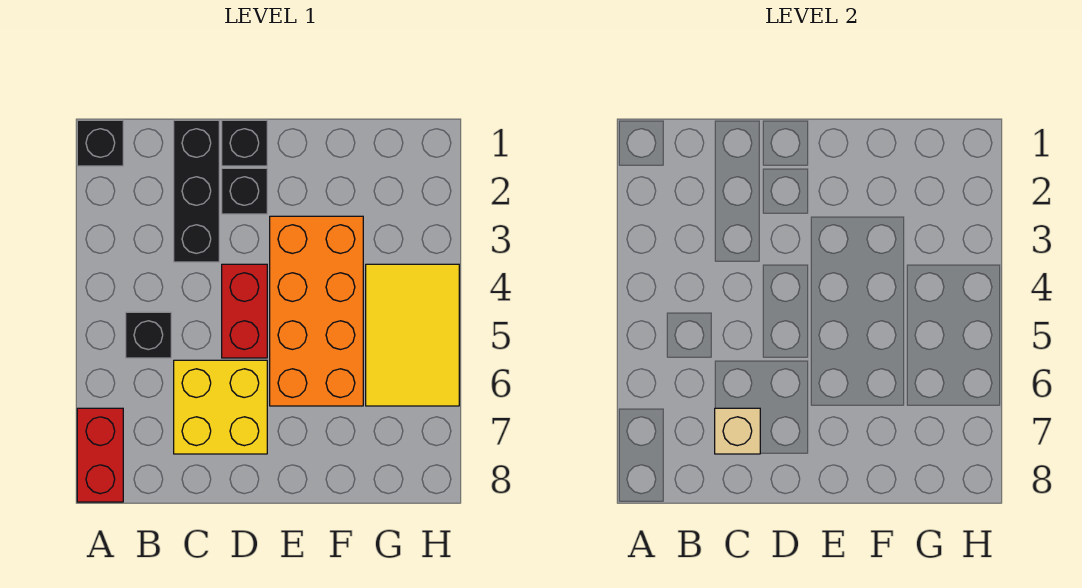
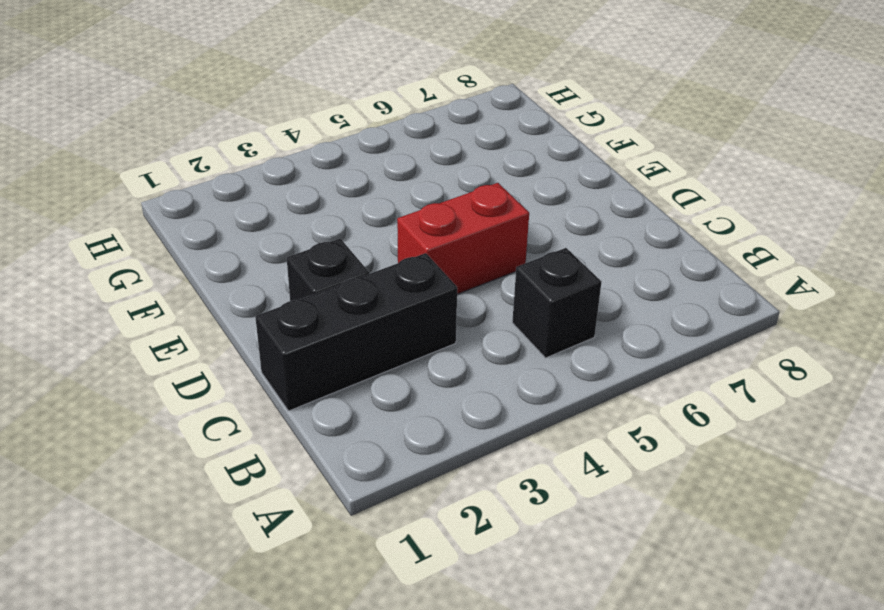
none -> black 1x1 brick [77,120,123,166]
none -> red 1x2 brick [77,408,123,502]

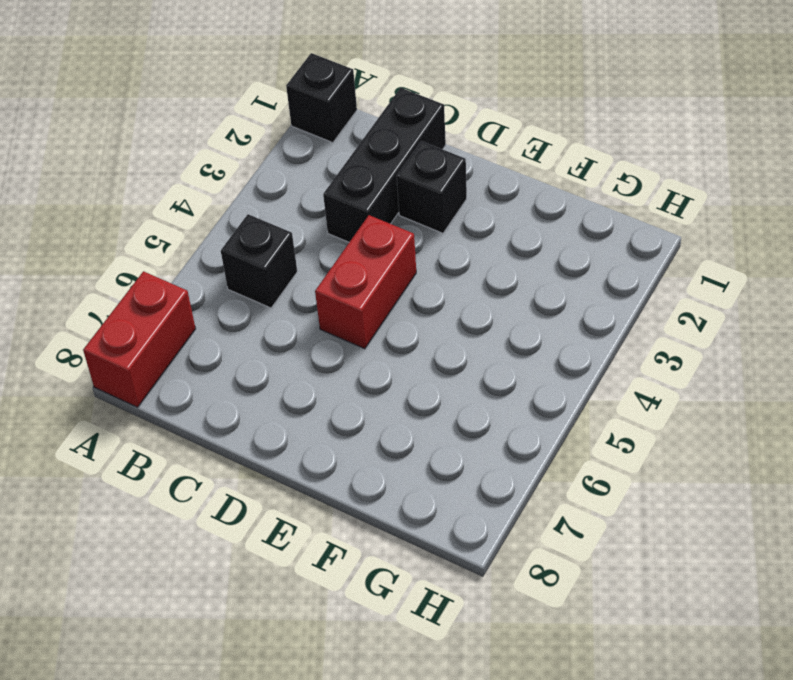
none -> yellow 2x2 brick [174,360,267,454]
none -> black 1x1 brick [222,120,267,166]

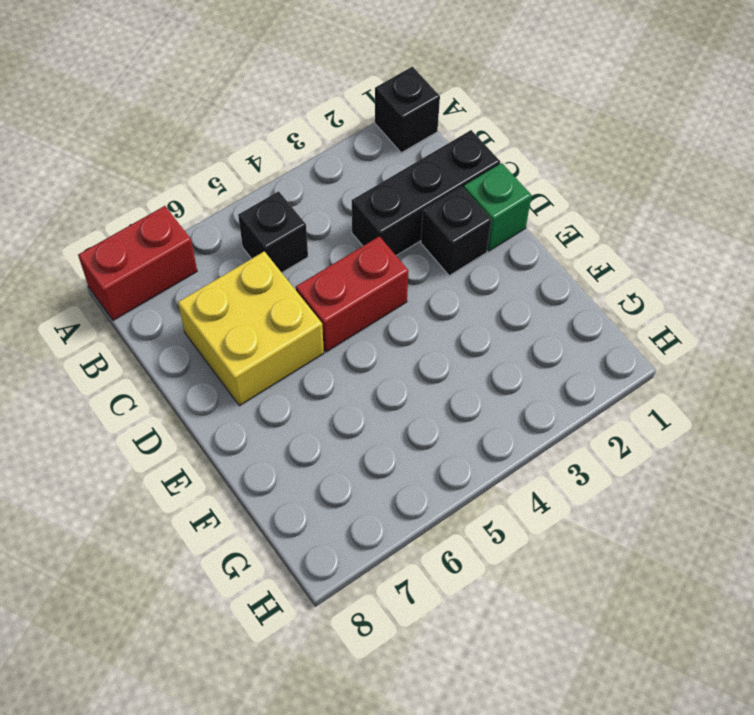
green 1x1 brick [463,163,532,251] -> black 1x1 brick [222,120,267,166]
none -> orange 2x4 brick [270,216,363,406]
none -> yellow 2x3 tile [366,264,459,406]

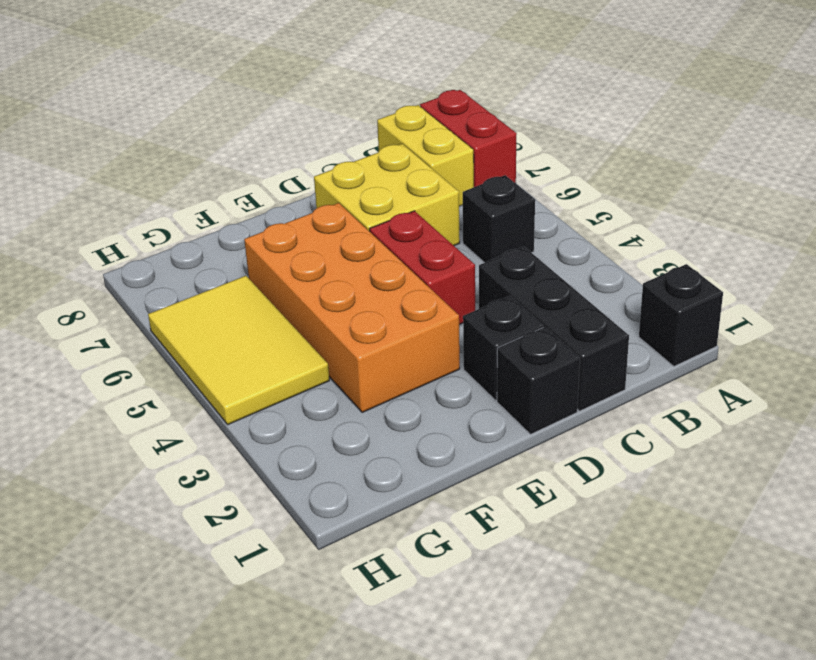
yellow 1x2 brick [377,105,474,206] -> none
none -> tan 1x1 brick [715,408,760,454]

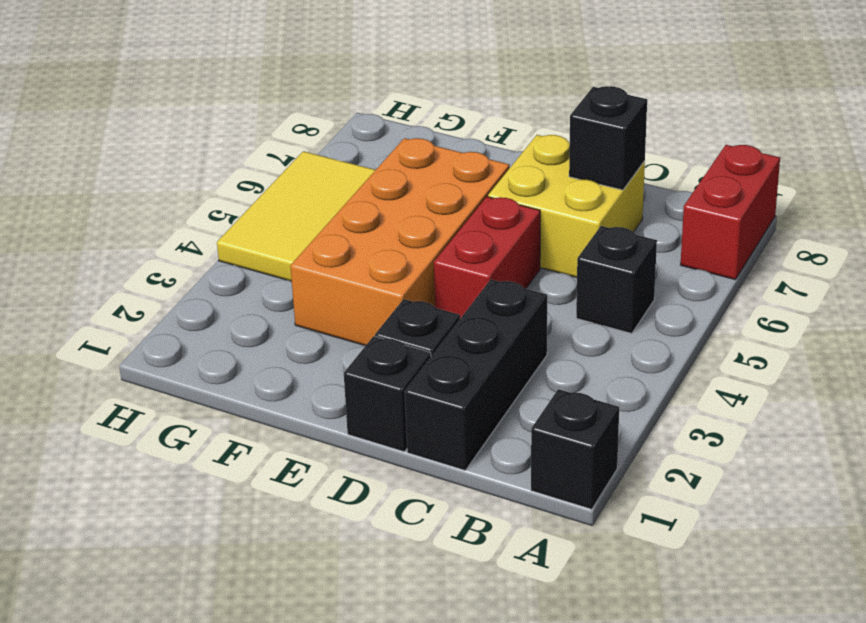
black 1x1 brick [569,86,647,190] -> tan 1x1 brick [715,408,760,454]

